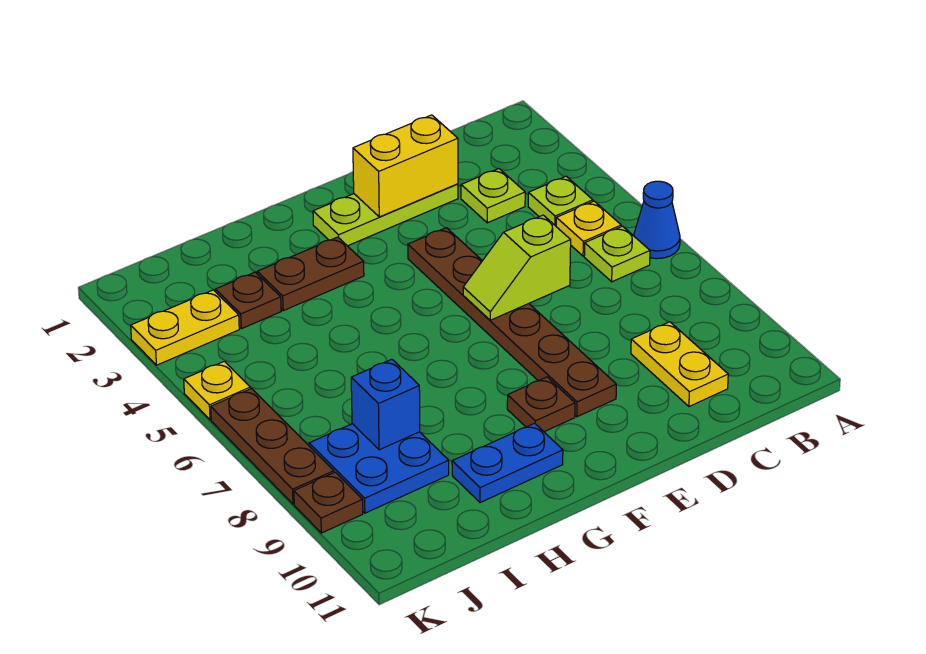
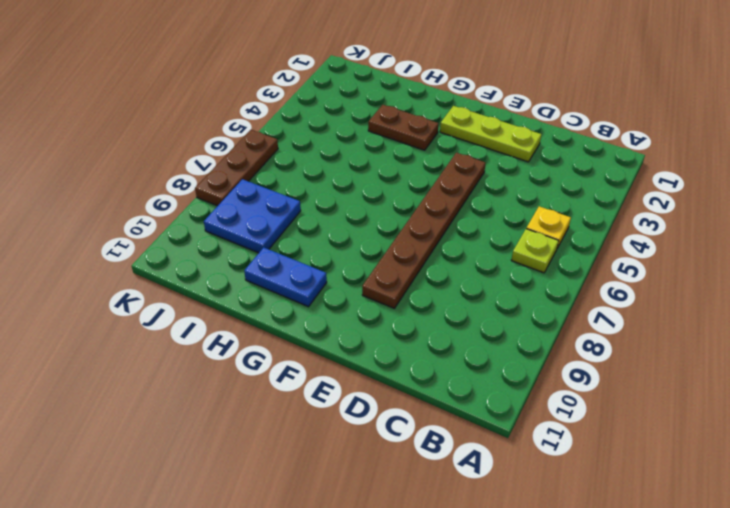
none -> blue 1x1 cone [634,181,680,259]
none -> lime 1x1 plate [528,176,593,226]
none -> lime 1x1 plate [461,169,525,223]

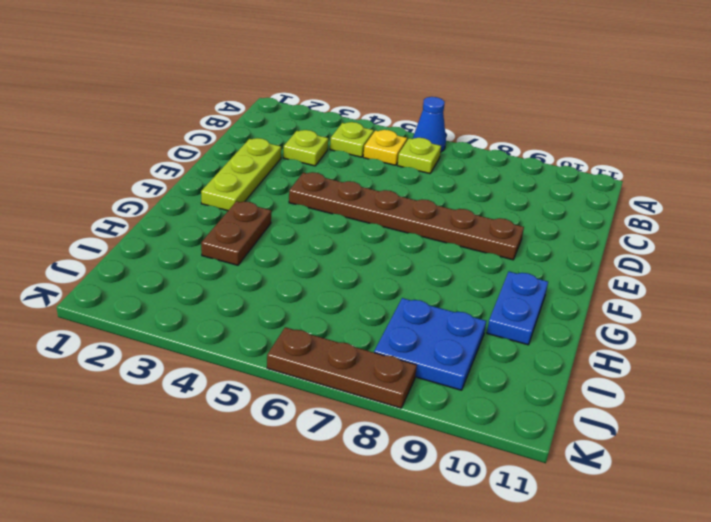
none -> yellow 1x2 plate [631,322,728,406]
none -> brown 1x1 plate [507,377,575,432]
none -> brown 1x1 plate [215,272,281,329]

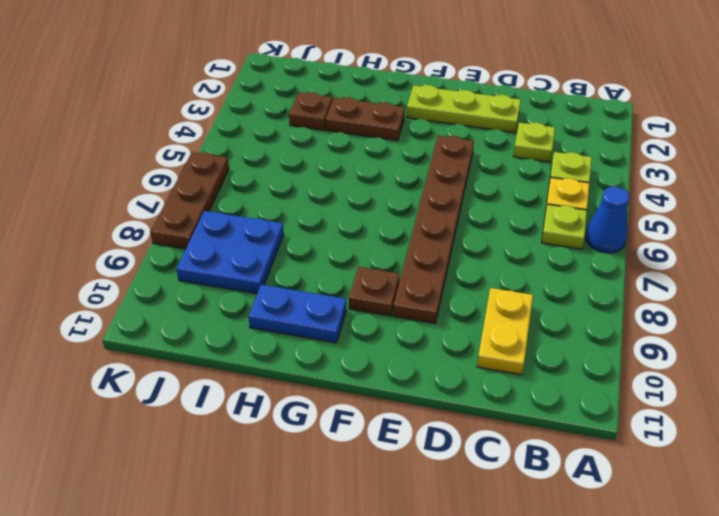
none -> yellow 1x2 plate [131,290,239,365]
none -> yellow 1x1 plate [184,361,250,420]
none -> brown 1x1 plate [294,472,363,533]

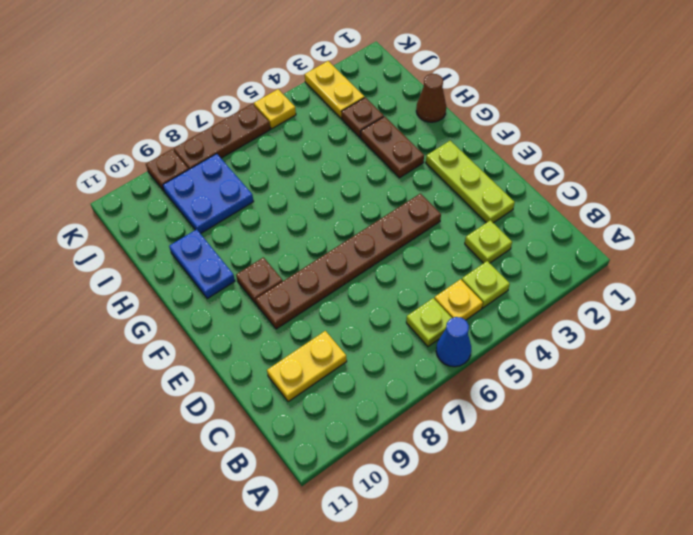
brown 1x1 cone [416,74,446,122] -> none
none -> yellow 1x2 brick [353,115,458,217]
none -> lime 1x2 slope [463,215,571,320]
none -> blue 1x1 brick [351,359,420,450]

